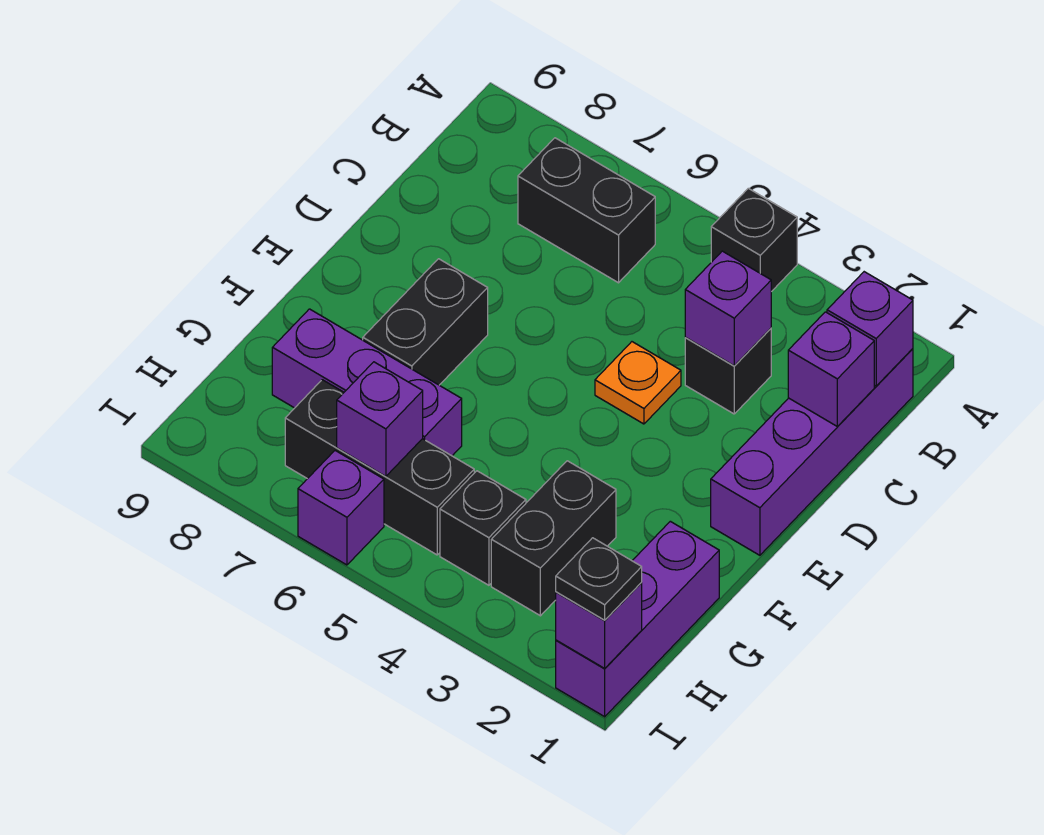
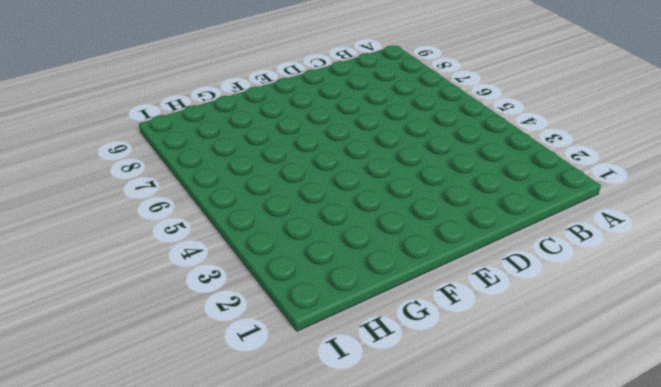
none -> black 1x1 brick [711,188,797,292]
none -> purple 1x4 brick [711,349,913,555]
none -> black 1x2 brick [518,138,655,283]

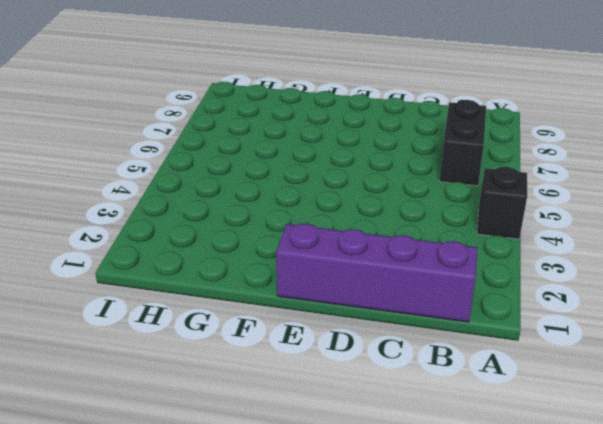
none -> black 1x1 brick [685,328,771,414]
none -> orange 1x1 plate [595,342,681,424]
none -> black 1x2 brick [363,259,488,385]

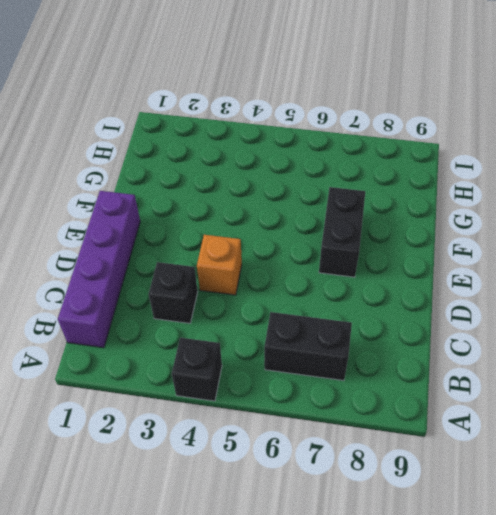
orange 1x1 brick [197,235,242,295] -> orange 1x1 plate [595,342,681,424]
none -> purple 1x3 brick [556,521,719,717]
none -> black 1x2 brick [491,461,616,616]
none -> purple 1x3 brick [272,309,462,456]

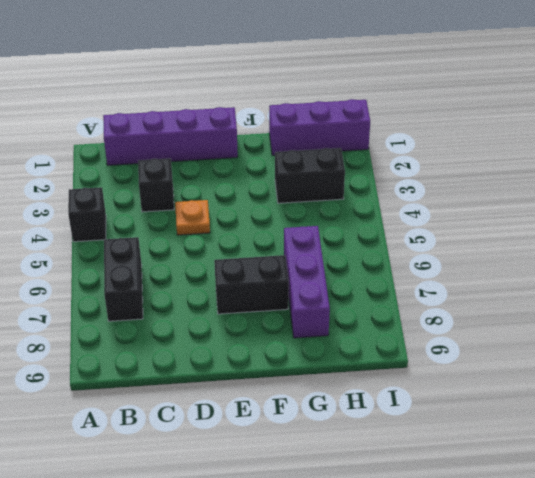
none -> black 1x1 brick [440,471,526,585]
none -> black 1x3 brick [285,380,474,555]
none -> purple 1x1 brick [298,451,384,565]

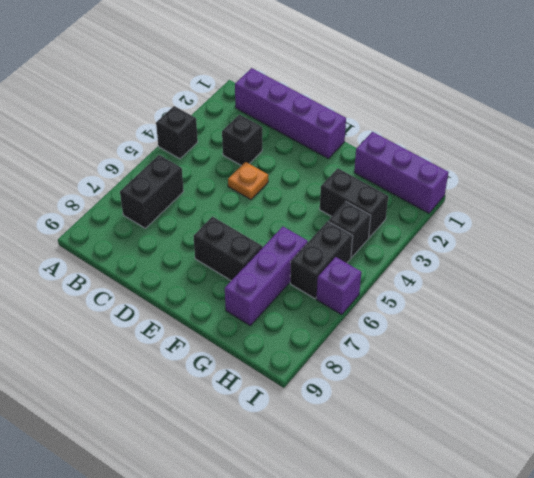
black 1x2 brick [290,221,353,299] -> black 1x3 brick [285,380,474,555]
none -> purple 1x1 brick [827,272,913,386]
none -> purple 1x1 brick [788,312,874,427]
none -> purple 1x1 brick [685,251,771,366]

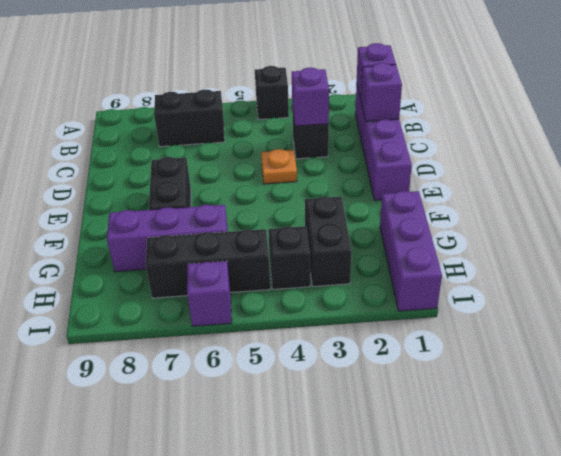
none -> purple 1x1 brick [337,362,423,476]
none -> purple 1x1 brick [556,583,642,668]
none -> black 1x1 plate [556,538,642,620]

